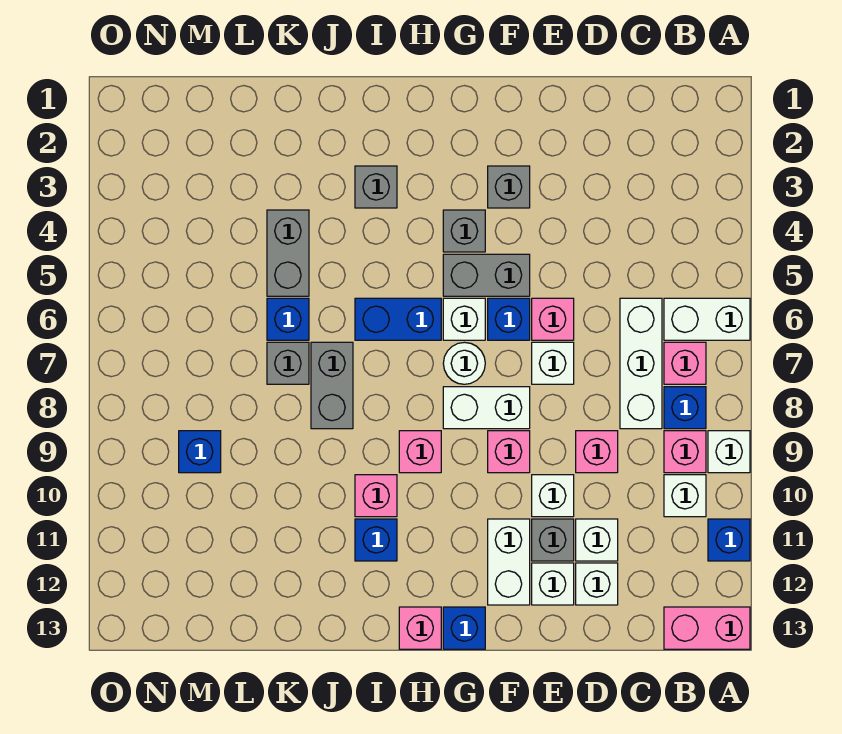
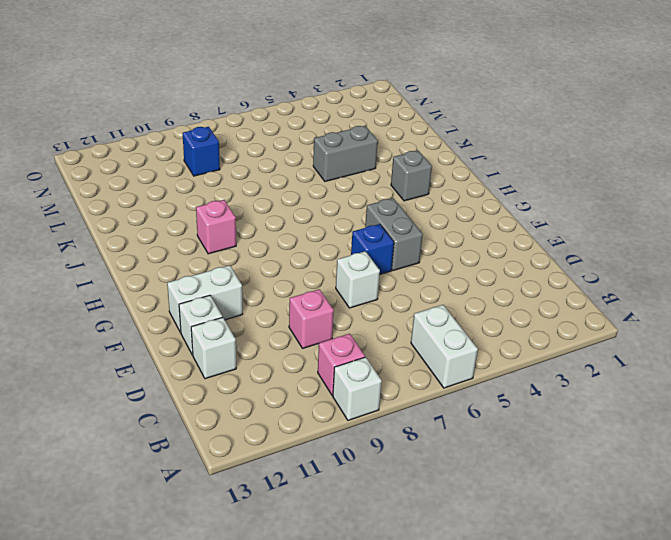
none -> blue 1x1 brick [708,519,750,561]
none -> pink 1x2 brick [664,607,750,649]
none -> pink 1x1 brick [664,342,706,384]
none -> blue 1x1 brick [664,387,706,429]

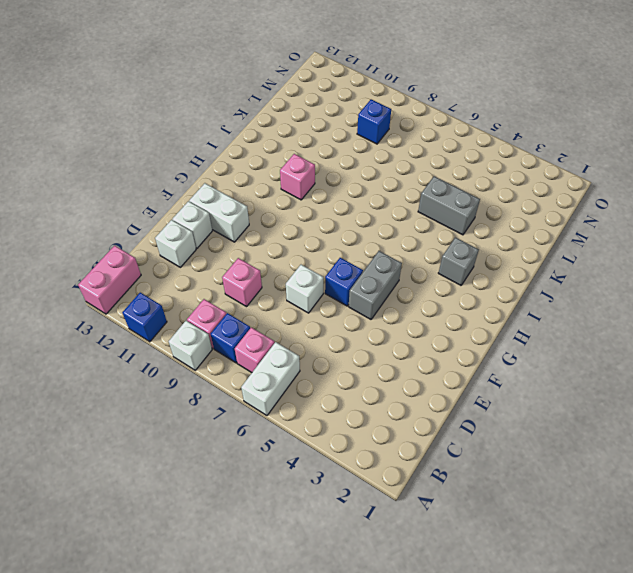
none -> white 1x1 brick [664,475,706,517]
none -> white 1x3 brick [620,298,662,429]
none -> white 1x1 brick [576,519,618,561]
none -> pink 1x1 brick [532,298,574,340]

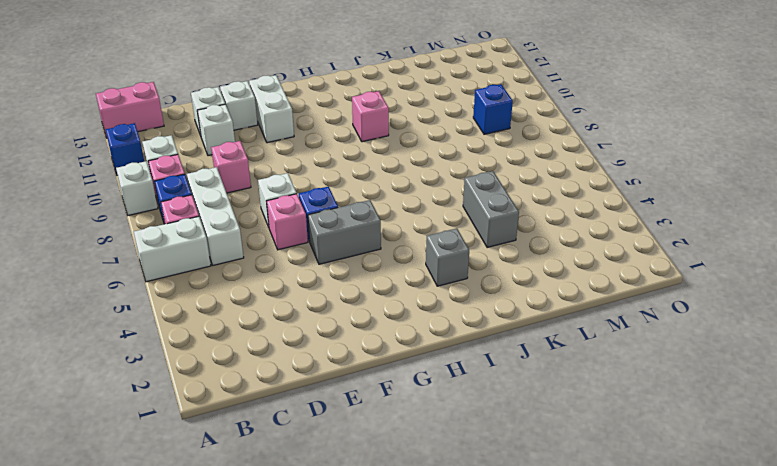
none -> white 1x1 brick [532,475,574,517]
none -> grey 1x1 brick [532,519,574,561]
none -> grey 1x1 brick [488,166,530,208]
none -> white 1x2 brick [443,387,530,429]

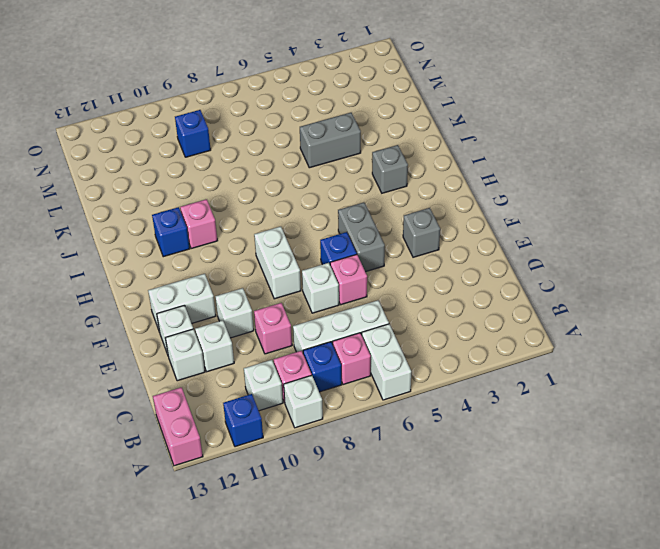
none -> grey 1x1 brick [532,519,574,561]
none -> pink 1x1 brick [488,431,530,473]
none -> grey 1x1 brick [443,210,485,252]
none -> white 1x1 brick [443,298,485,340]

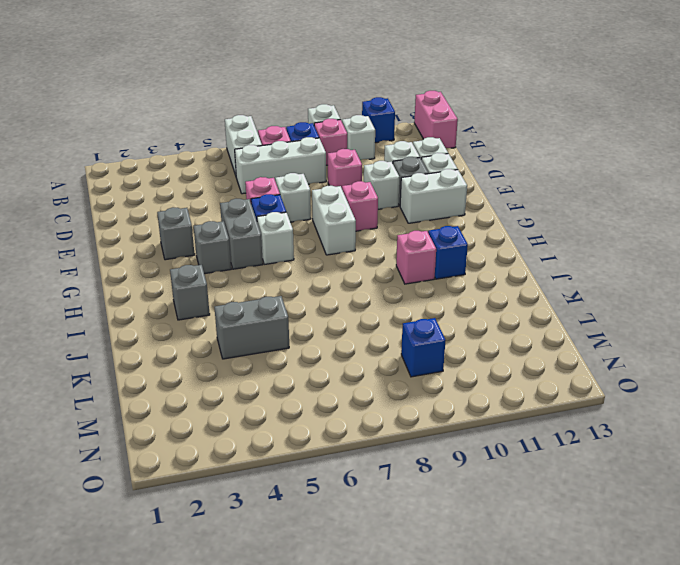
none -> white 1x1 round brick [443,342,485,384]
none -> blue 1x1 brick [443,607,485,649]
none -> blue 1x2 brick [355,298,441,340]
none -> pink 1x1 brick [399,431,441,473]

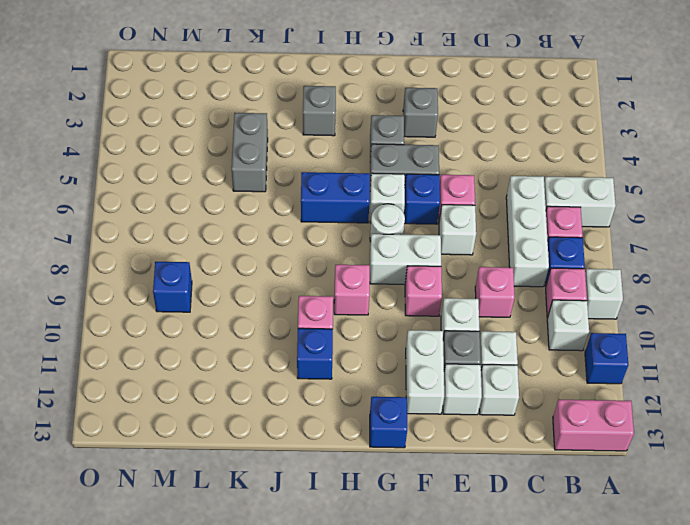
none -> pink 1x1 brick [399,607,441,649]
none -> grey 1x2 brick [311,342,353,429]
none -> blue 1x1 brick [267,298,309,340]
none -> grey 1x1 brick [267,342,309,384]

